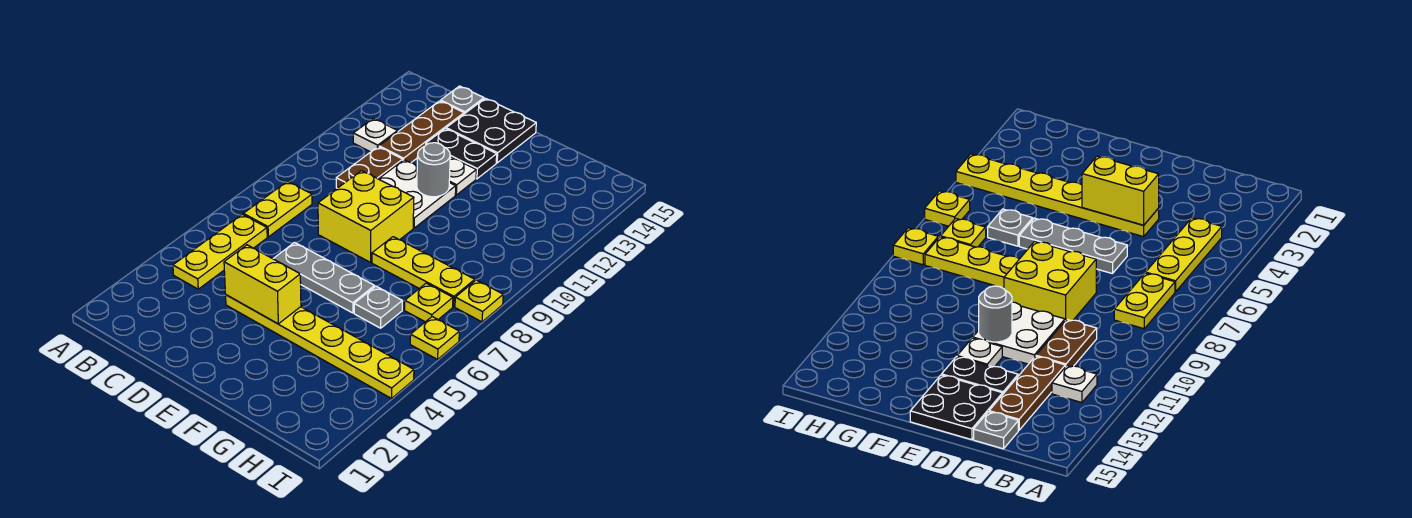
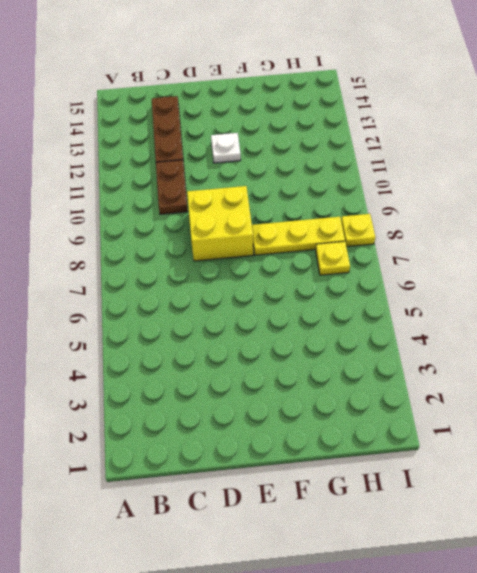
none -> yellow 1x3 plate [173,214,267,289]
none -> yellow 1x2 plate [243,181,312,237]
none -> white 1x1 plate [353,119,398,152]

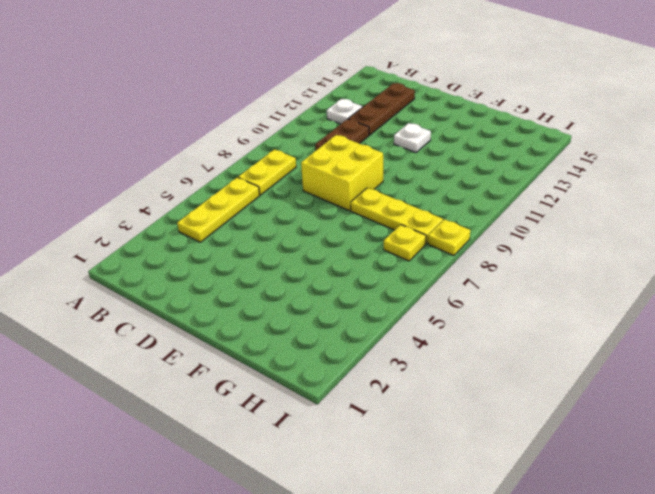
none -> grey 1x1 plate [441,86,484,114]
none -> yellow 1x6 plate [226,295,414,398]
none -> grey 1x3 plate [273,243,375,313]

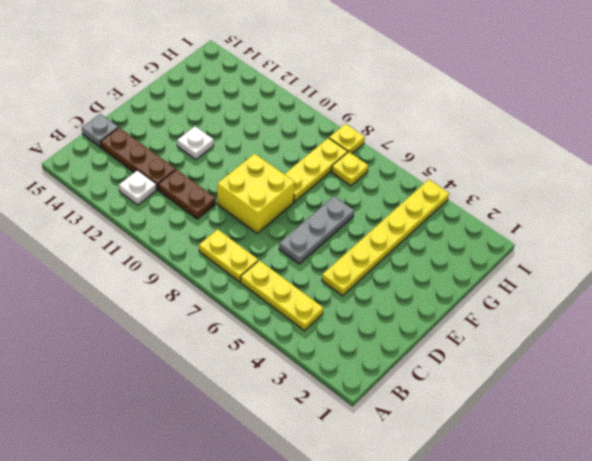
none -> white 2x2 plate [379,160,456,228]
none -> black 1x2 plate [426,129,497,179]
none -> black 2x2 plate [446,98,536,163]

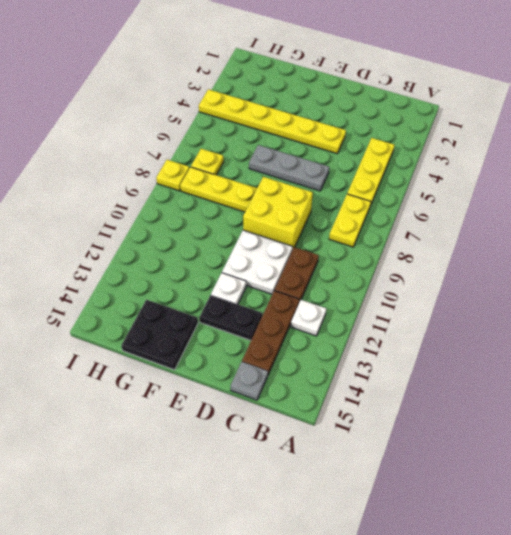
black 2x2 plate [121,300,198,370] -> black 2x2 plate moved to [446,98,536,163]
none -> grey 1x1 plate [354,286,402,328]
none -> yellow 1x1 plate [410,317,459,359]
none -> yellow 1x2 brick [224,245,301,324]

